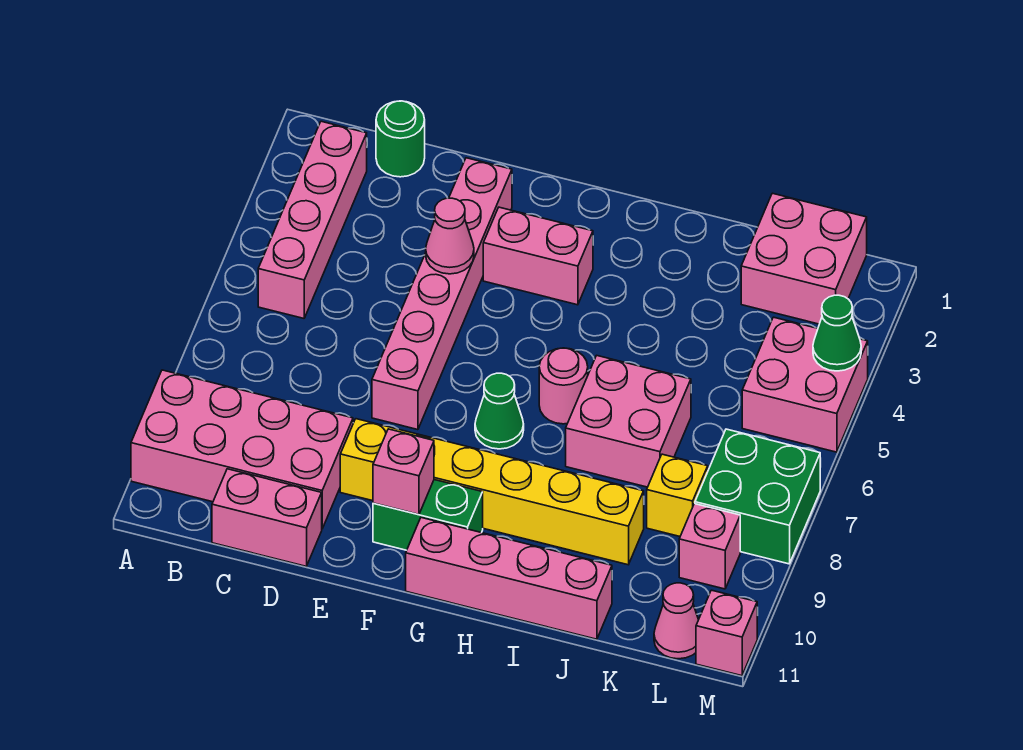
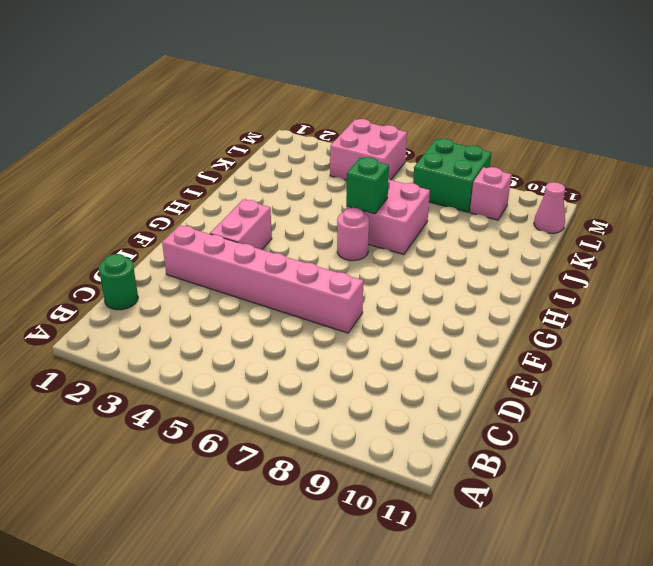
green 1x1 brick [346,157,389,214] -> none
none -> pink 2x4 brick [131,370,353,529]
none -> pink 1x4 brick [258,121,367,318]
none -> pink 1x2 brick [212,469,322,566]

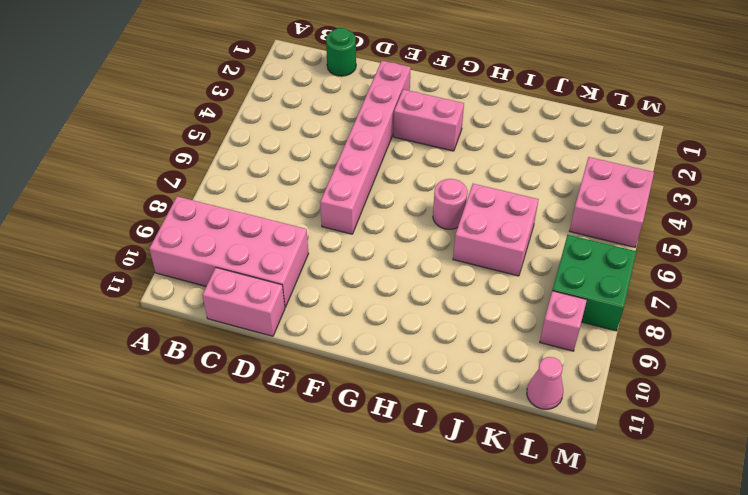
none -> pink 1x4 brick [258,121,367,318]
none -> yellow 1x6 brick [340,419,644,565]
none -> green 1x2 brick [373,480,483,550]

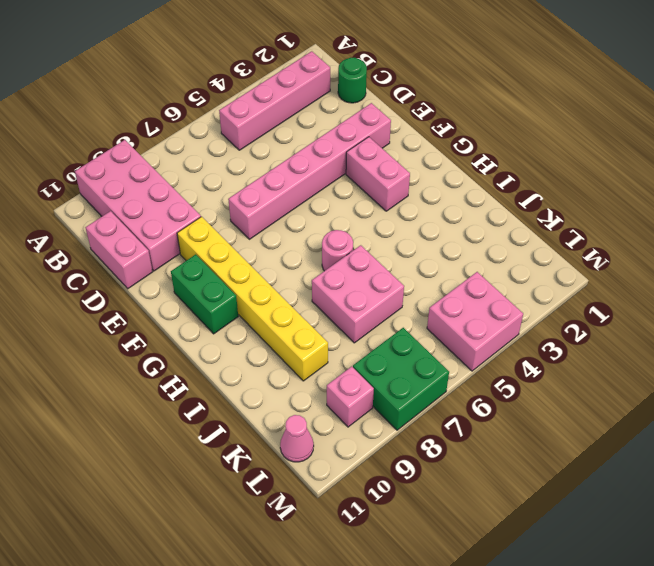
none -> green 1x1 cone [475,373,524,449]
none -> pink 1x4 brick [406,518,612,639]
none -> pink 2x2 brick [741,193,867,324]

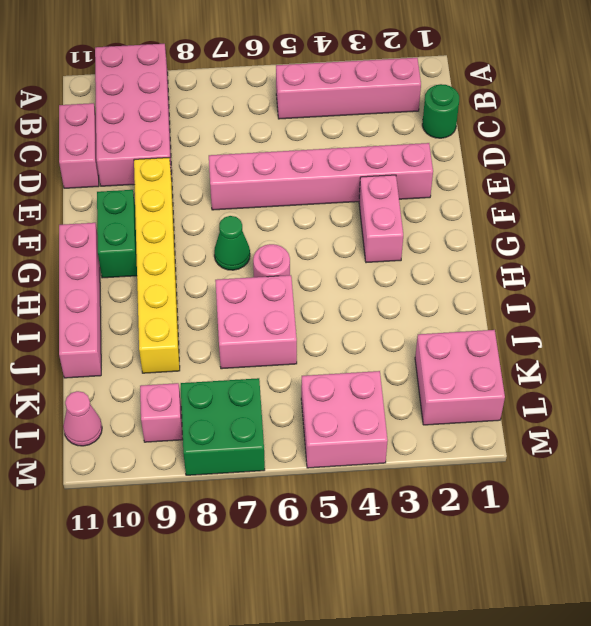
none -> yellow 1x1 brick [647,454,708,536]
none -> pink 1x1 brick [696,590,757,676]
none -> pink 1x1 cone [426,198,474,274]

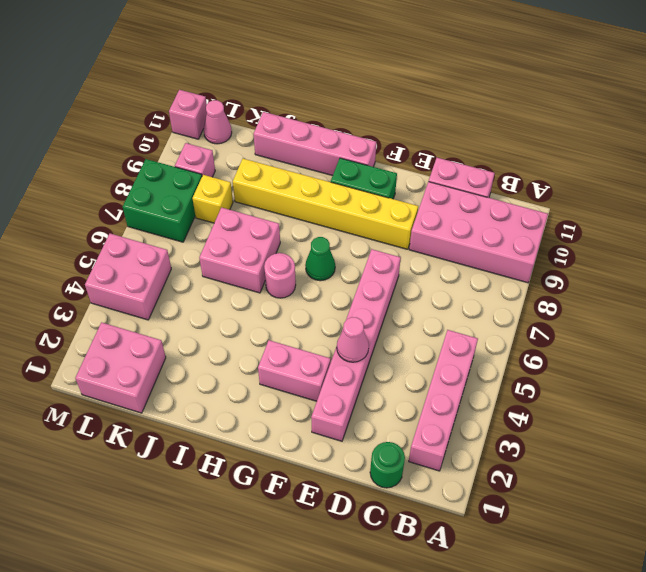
none -> pink 1x1 brick [373,429,434,515]
none -> green 1x1 cone [813,295,861,371]

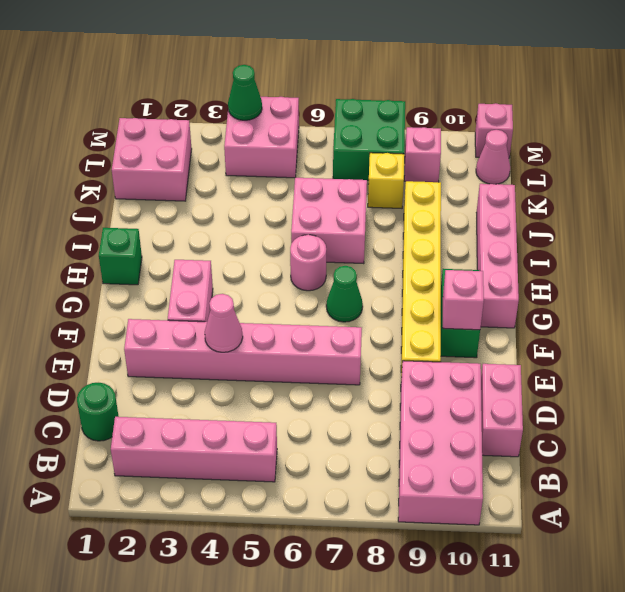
green 1x1 brick [99,228,142,285] -> none

